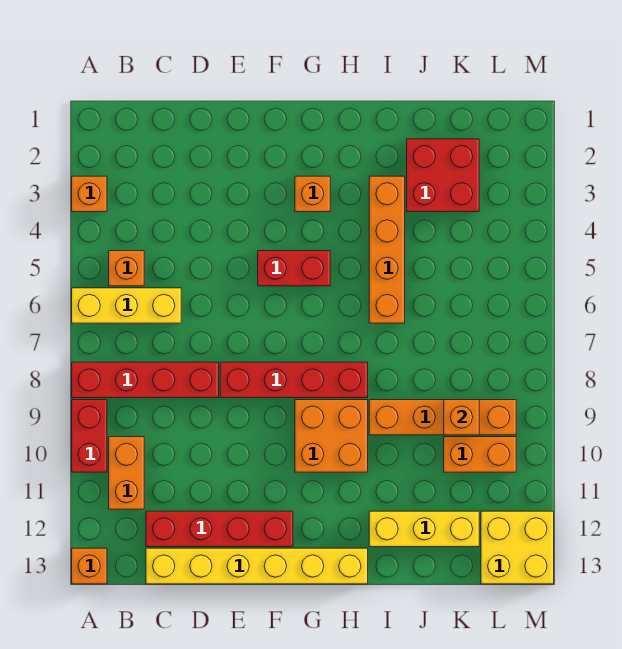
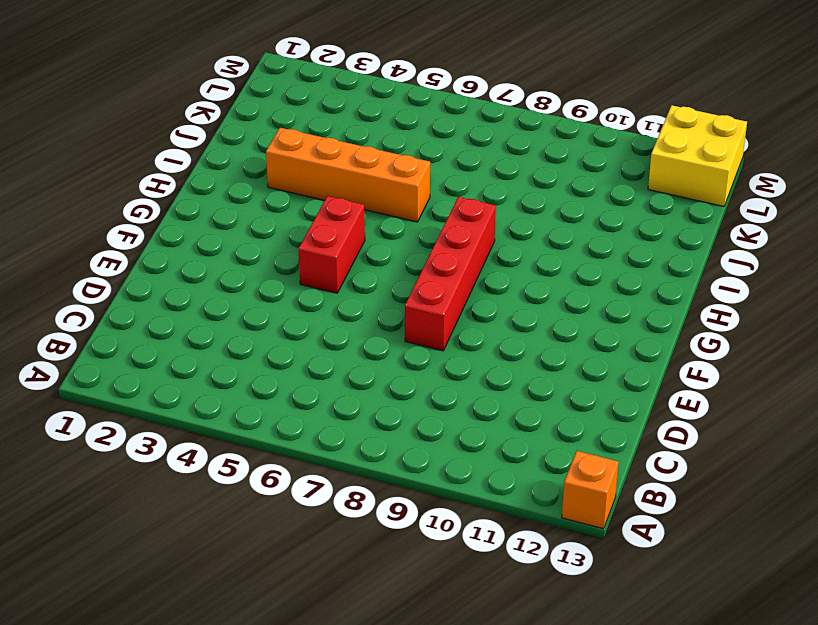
none -> orange 1x1 brick [72,176,107,212]
none -> yellow 1x3 brick [72,288,181,323]
none -> red 1x4 brick [72,362,219,398]

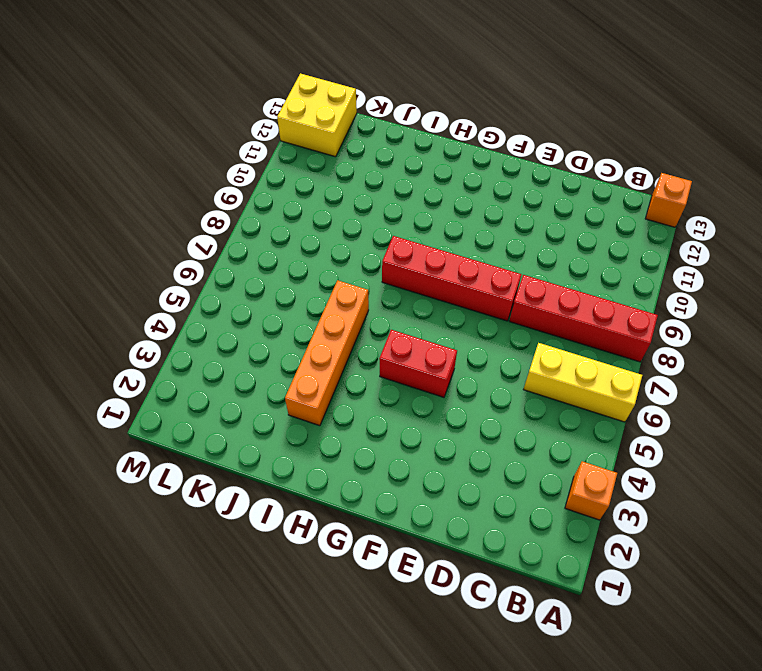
none -> red 1x2 brick [72,400,107,472]
none -> orange 1x1 brick [109,251,144,286]
none -> orange 1x2 brick [109,437,144,509]

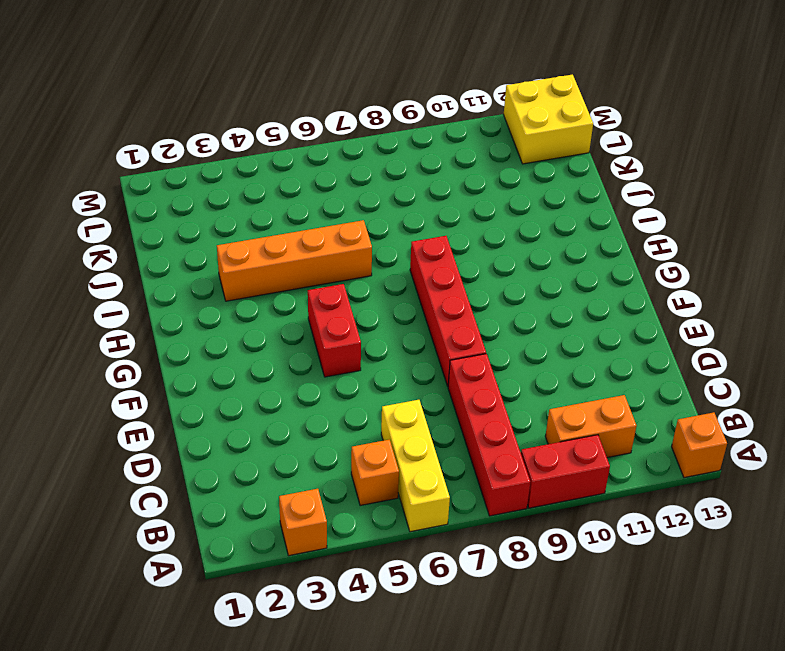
none -> red 1x4 brick [146,511,293,547]
none -> yellow 1x6 brick [146,548,368,584]
none -> orange 1x1 brick [295,176,330,212]

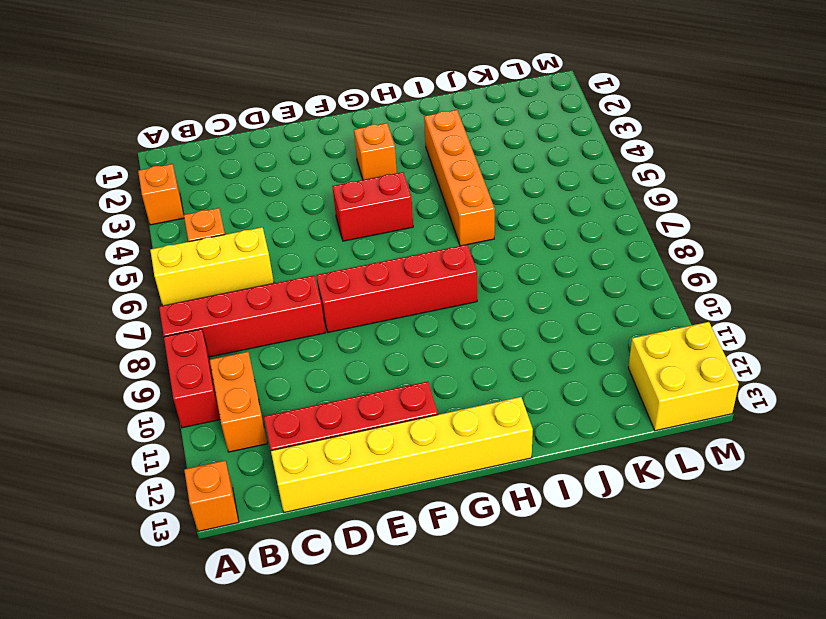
none -> orange 2x2 brick [295,400,368,472]
none -> orange 1x4 brick [369,400,516,435]
none -> yellow 1x3 brick [369,511,479,547]

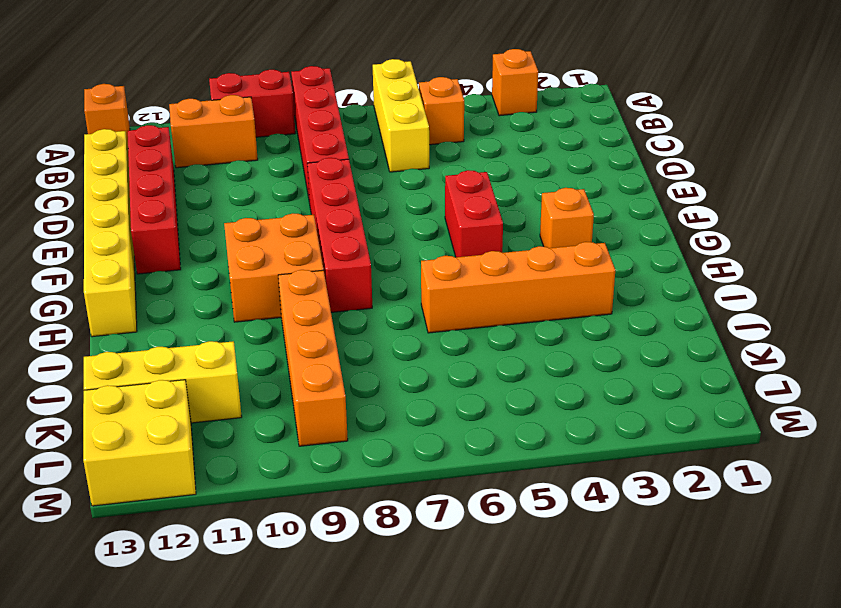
yellow 1x3 brick [84,341,242,423] -> yellow 1x3 brick turned to [369,511,479,547]
none -> red 2x2 brick [407,139,479,212]
none -> orange 1x2 brick [444,437,516,472]
none -> orange 1x1 brick [444,400,479,435]

